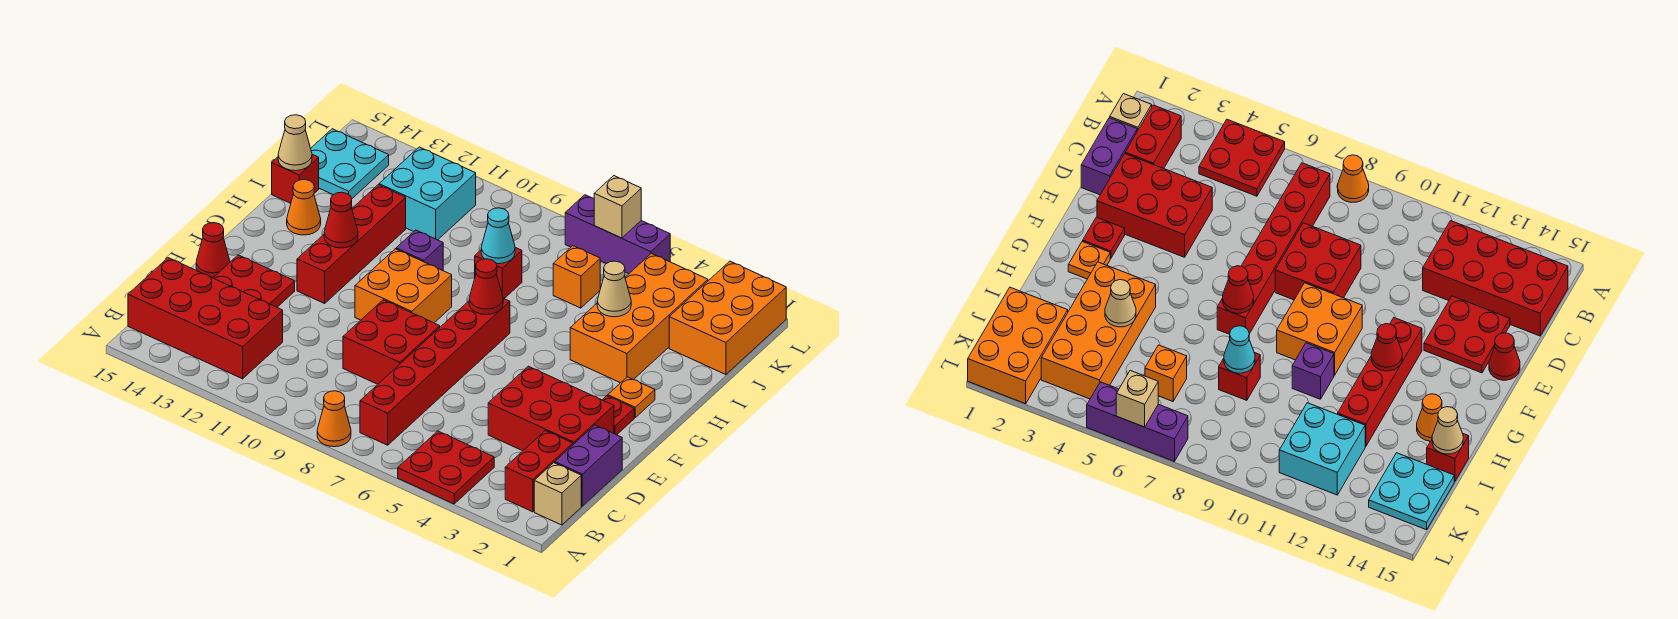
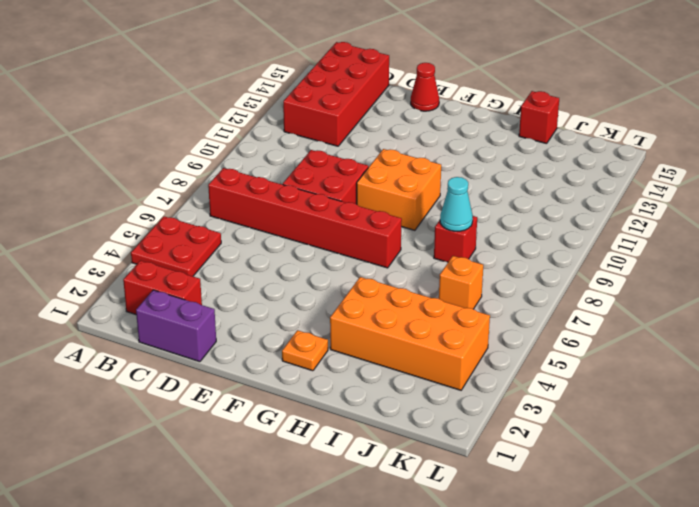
none -> orange 1x1 cone [317,391,351,447]
none -> tan 1x1 brick [534,463,581,525]
none -> red 2x3 brick [488,366,614,451]
none -> red 2x2 plate [213,255,295,307]

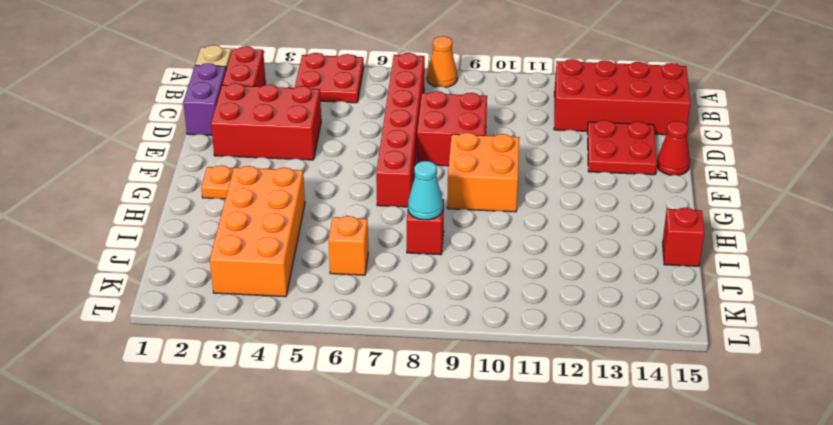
none -> red 1x1 plate [603,396,634,435]
none -> red 1x4 brick [297,185,406,303]
none -> purple 1x1 brick [396,230,443,270]
none -> orange 1x1 cone [287,179,321,235]

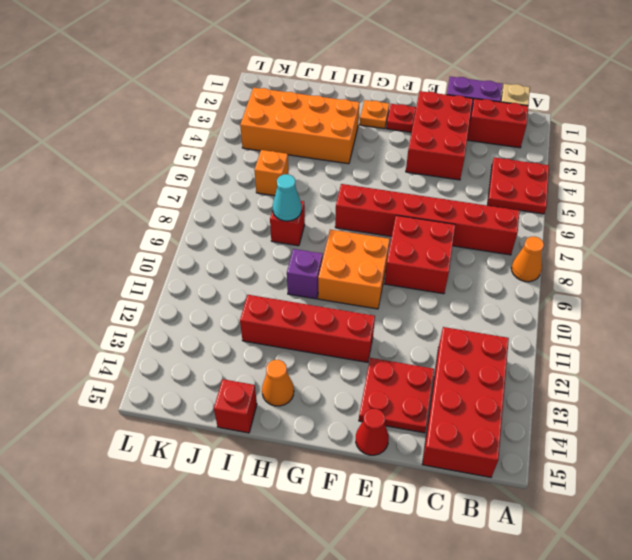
none -> orange 2x3 brick [669,261,786,375]
none -> cyan 2x2 brick [379,147,476,240]
none -> cyan 2x2 plate [311,129,389,199]
none -> purple 1x3 brick [565,195,670,274]

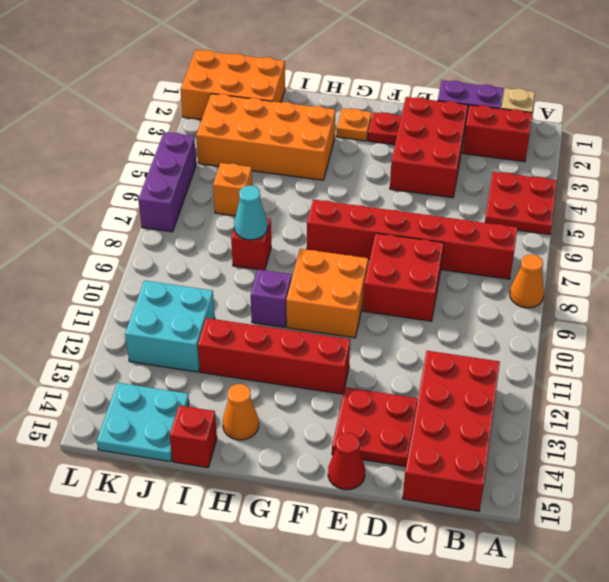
none -> red 1x1 cone [469,259,503,315]
none -> red 1x1 cone [324,192,358,248]
none -> tan 1x1 cone [597,261,631,317]
none -> tan 1x1 cone [278,115,312,171]

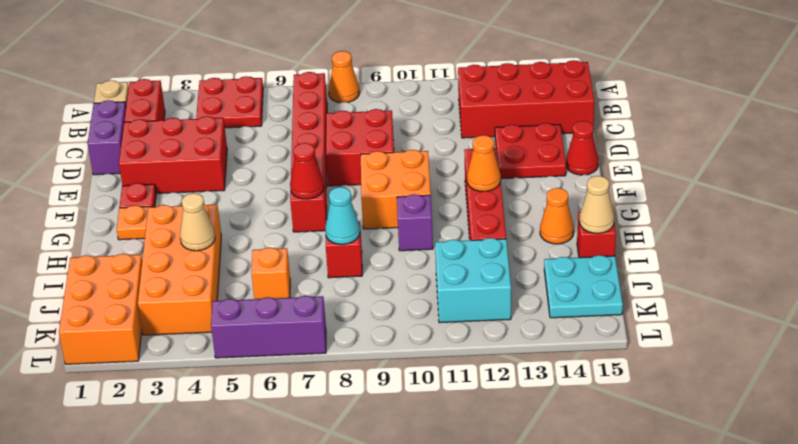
orange 1x1 cone [467,135,501,191] -> red 1x1 cone [324,192,358,248]
none -> tan 1x1 brick [594,176,641,238]

